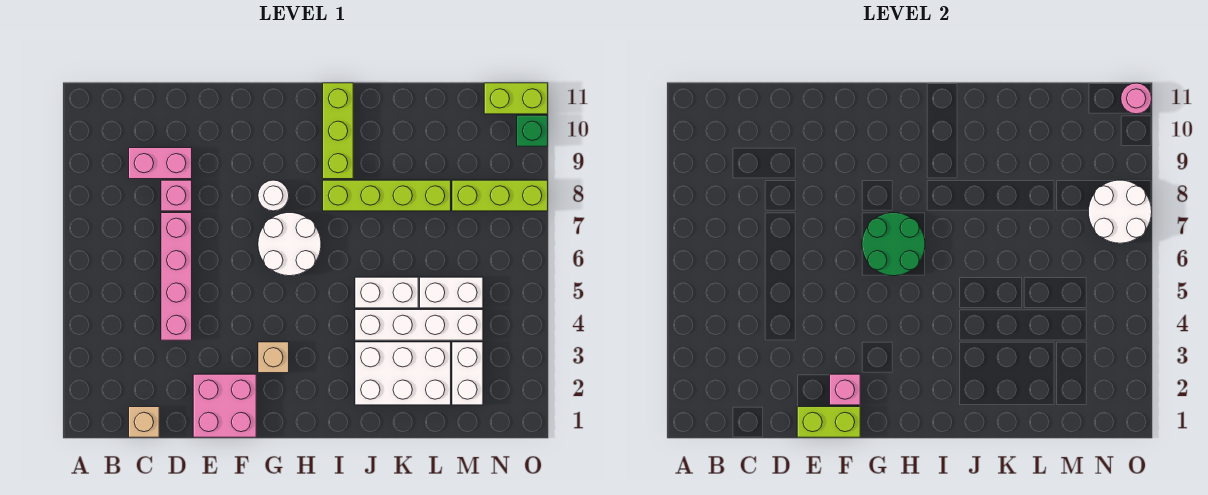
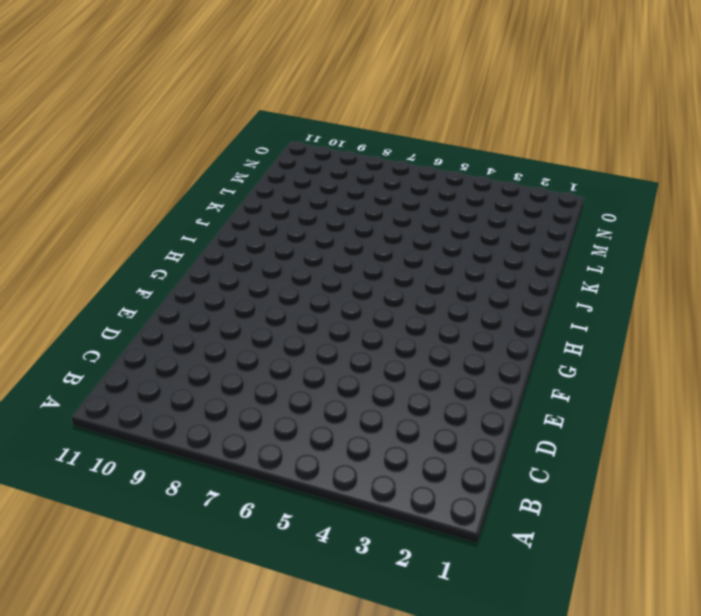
none -> tan 1x1 brick [129,407,159,437]
none -> pink 1x2 brick [129,148,192,179]
none -> pink 1x4 brick [161,213,192,340]

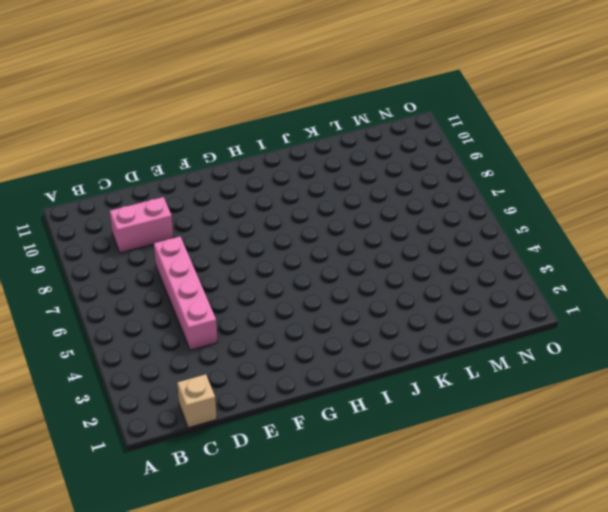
none -> pink 1x1 brick [161,180,192,211]
none -> pink 2x2 brick [193,374,256,437]
none -> tan 1x1 brick [258,342,289,373]

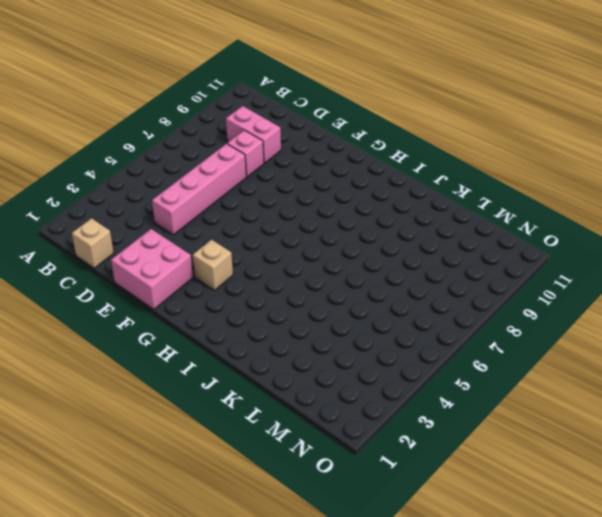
none -> white 2x2 round brick [258,213,321,276]
none -> white 1x1 round brick [258,180,289,211]
none -> lime 1x4 brick [323,180,451,211]

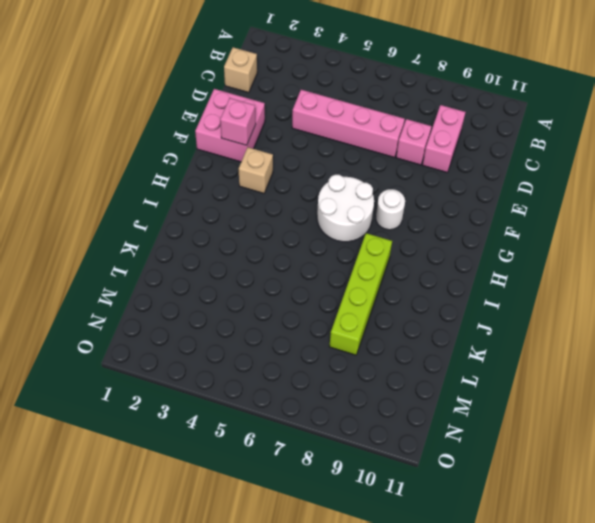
none -> lime 1x3 brick [323,83,353,179]
none -> white 2x3 brick [355,342,451,405]
none -> white 1x4 brick [355,310,483,340]

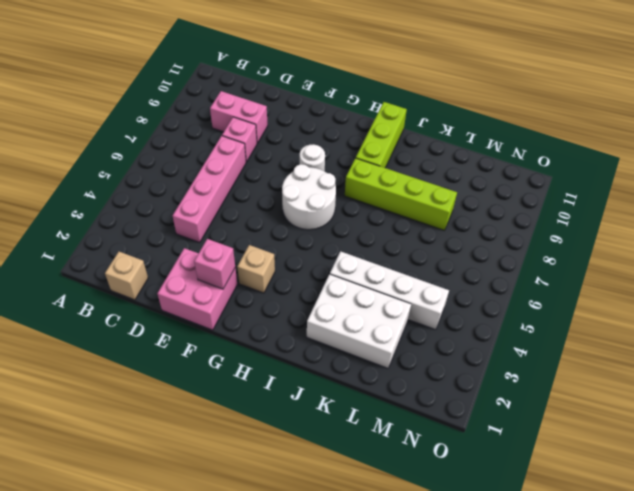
none -> white 1x2 brick [355,277,418,308]
none -> white 1x2 brick [420,277,483,308]
none -> white 1x2 brick [452,342,483,405]

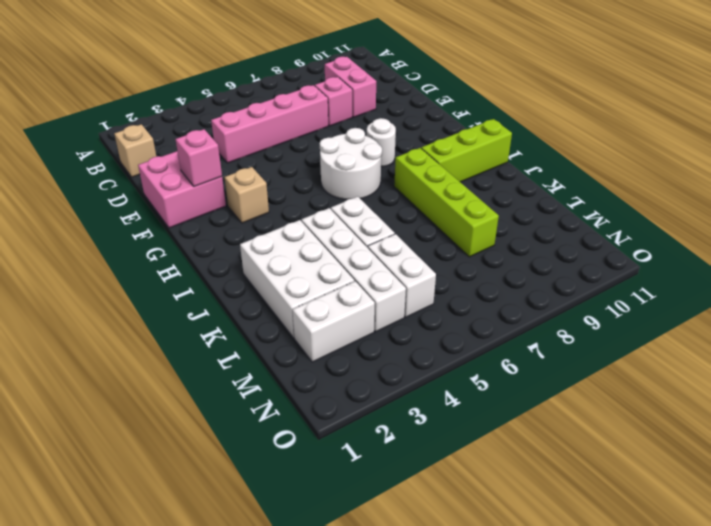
none -> lime 1x3 brick [452,180,548,211]
none -> lime 1x2 brick [484,83,548,114]
none -> green 1x1 brick [517,115,548,146]

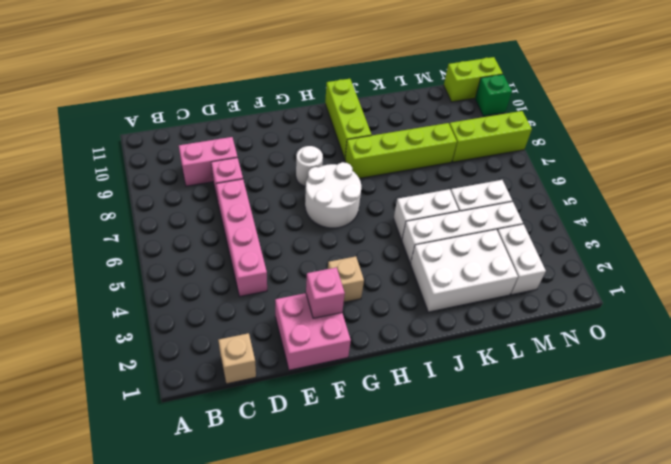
none -> lime 1x2 brick [797,407,860,437]
none -> green 2x2 round brick [862,213,925,276]
none -> white 2x2 round brick [1088,180,1152,243]

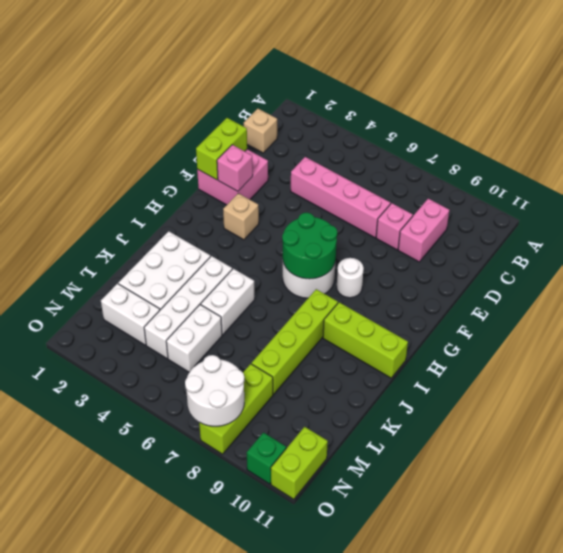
none -> pink 1x1 round brick [1121,83,1152,114]

